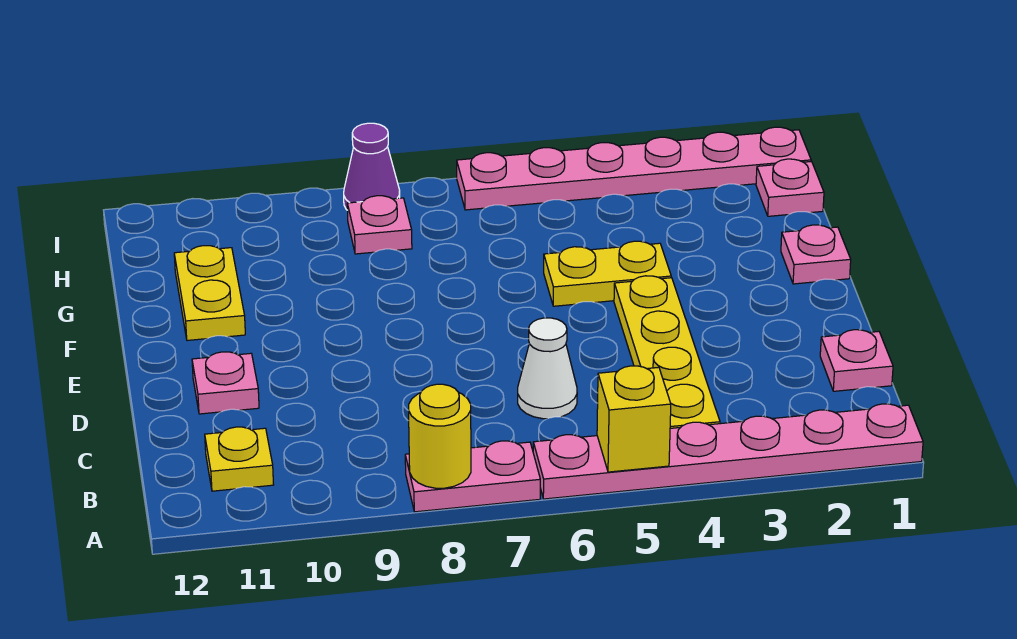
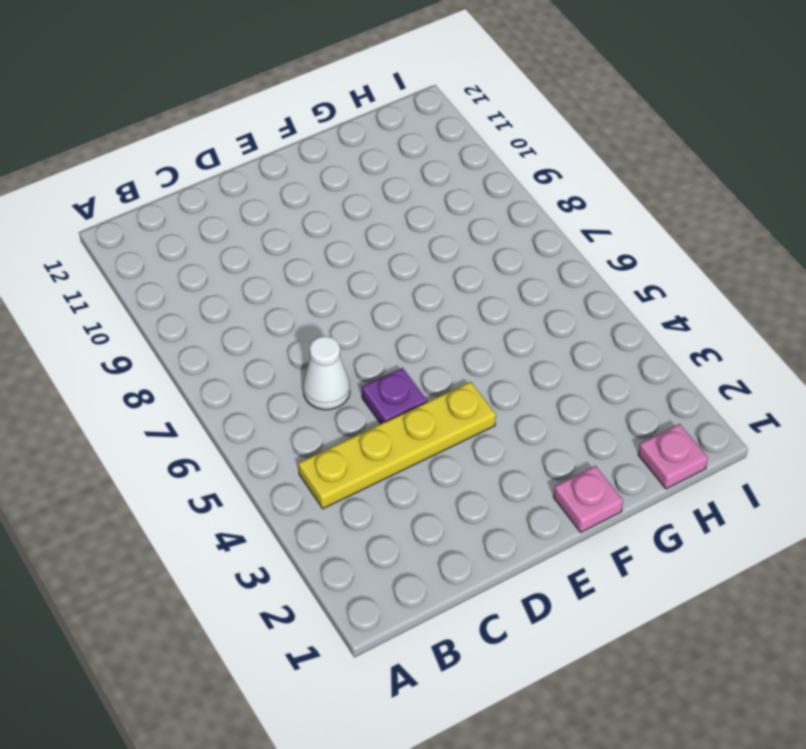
purple 1x1 plate [362,368,427,424] -> none
none -> pink 1x6 plate [533,404,923,499]
none -> pink 1x2 plate [405,441,540,512]
none -> yellow 1x1 plate [205,427,274,491]

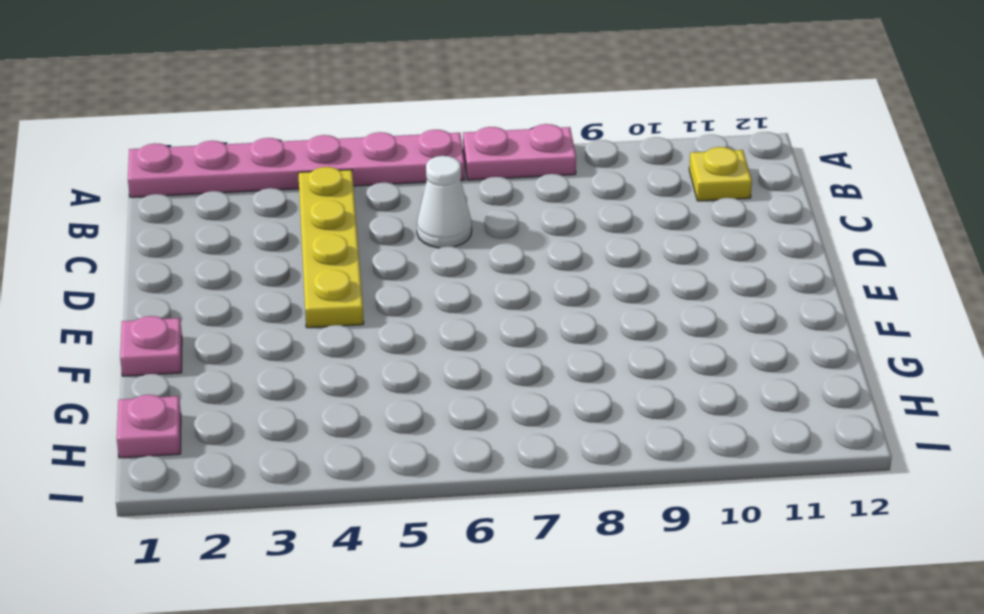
none -> pink 1x1 plate [820,330,893,391]
none -> pink 1x1 plate [192,352,259,414]
none -> yellow 1x2 plate [544,241,671,306]

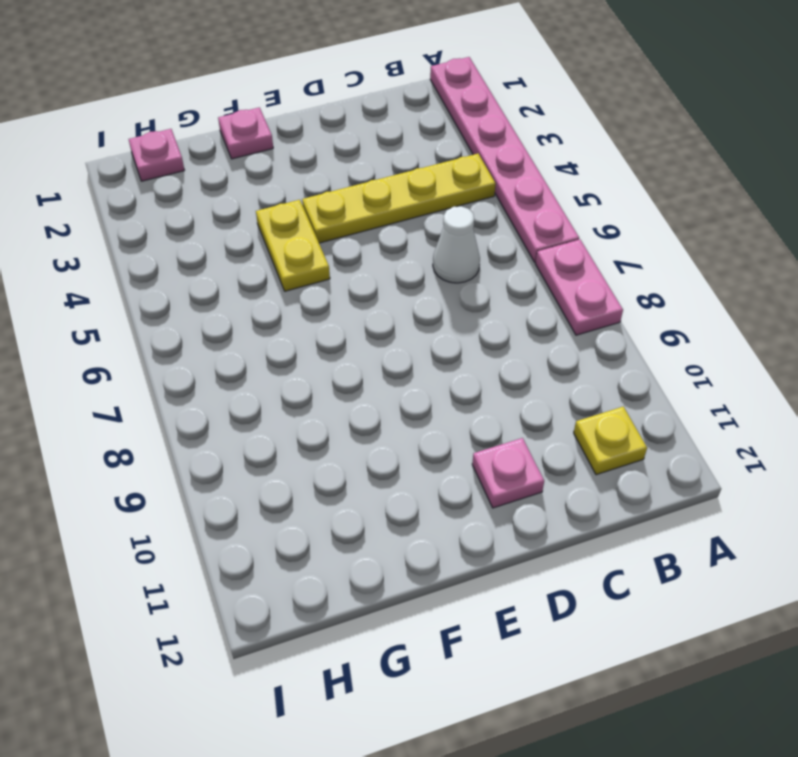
none -> pink 1x1 plate [820,330,893,391]
none -> yellow 1x2 plate [174,246,245,340]
none -> pink 1x1 plate [347,196,412,254]

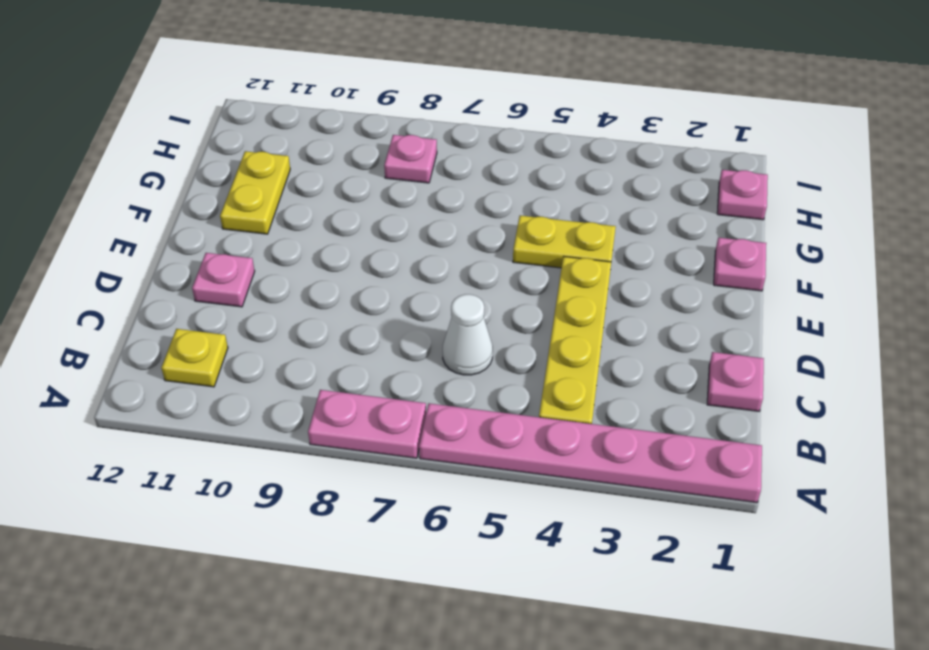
none -> pink 1x6 plate [457,127,811,210]
none -> purple 1x1 cone [344,123,400,210]
none -> yellow 1x1 brick [597,366,671,472]

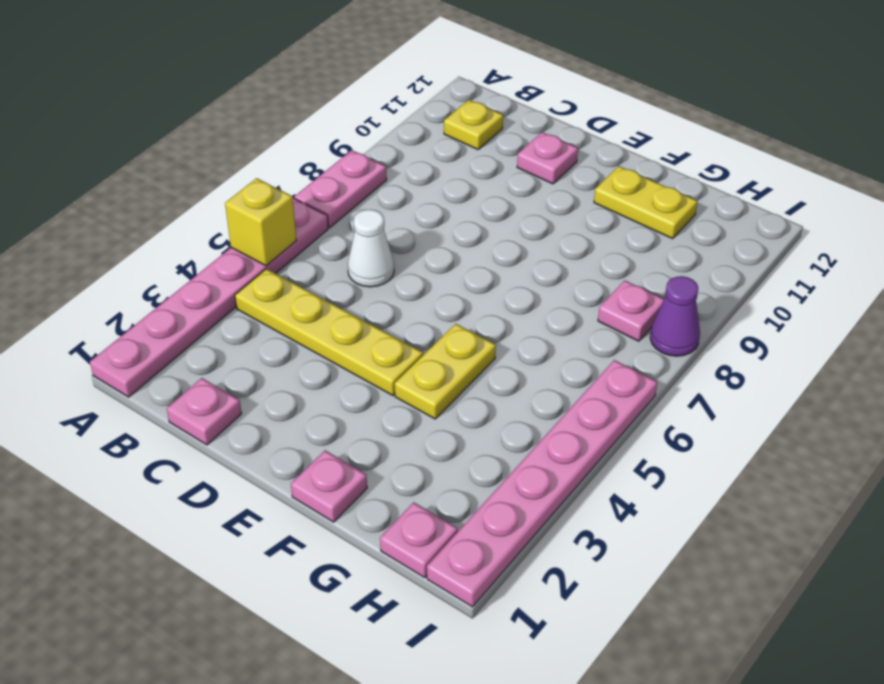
none -> yellow 1x1 round brick [409,384,471,488]

